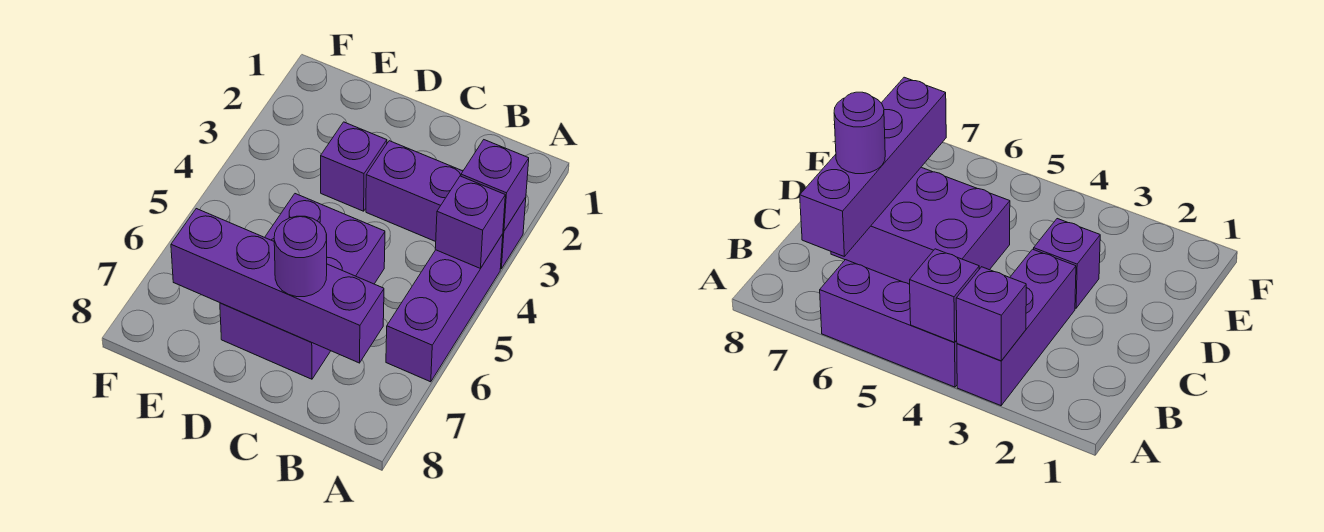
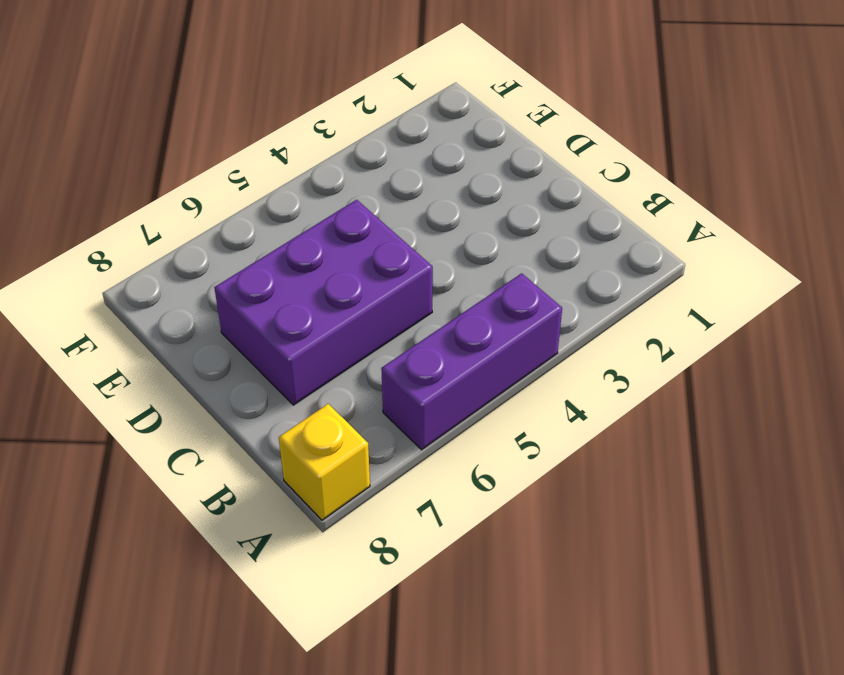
yellow 1x1 brick [279,404,370,520] -> none
none -> purple 1x3 brick [366,141,526,269]
none -> purple 1x1 brick [321,122,387,211]

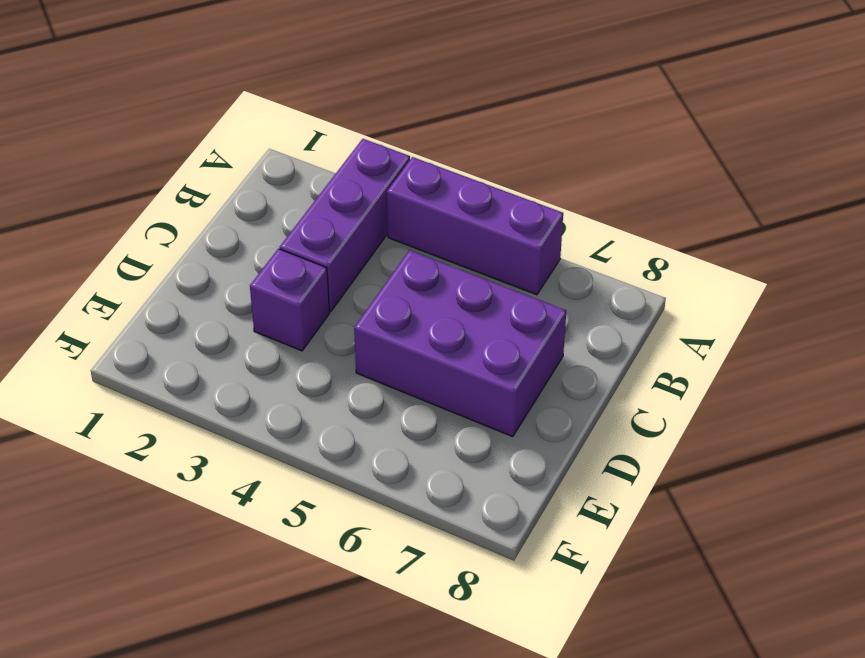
none -> purple 1x1 brick [461,140,529,231]
none -> purple 1x1 brick [435,176,505,268]

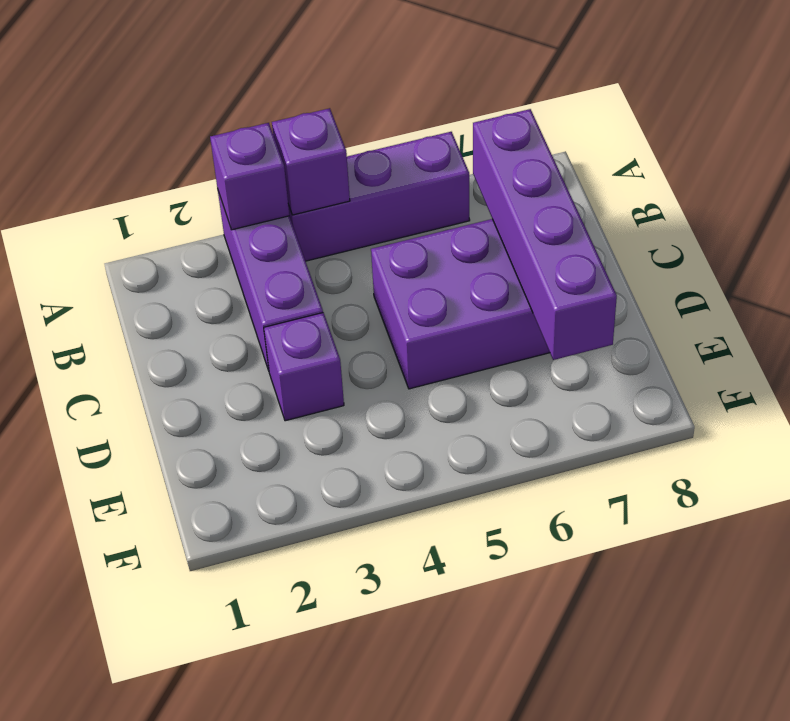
none -> purple 1x1 round brick [274,216,327,297]

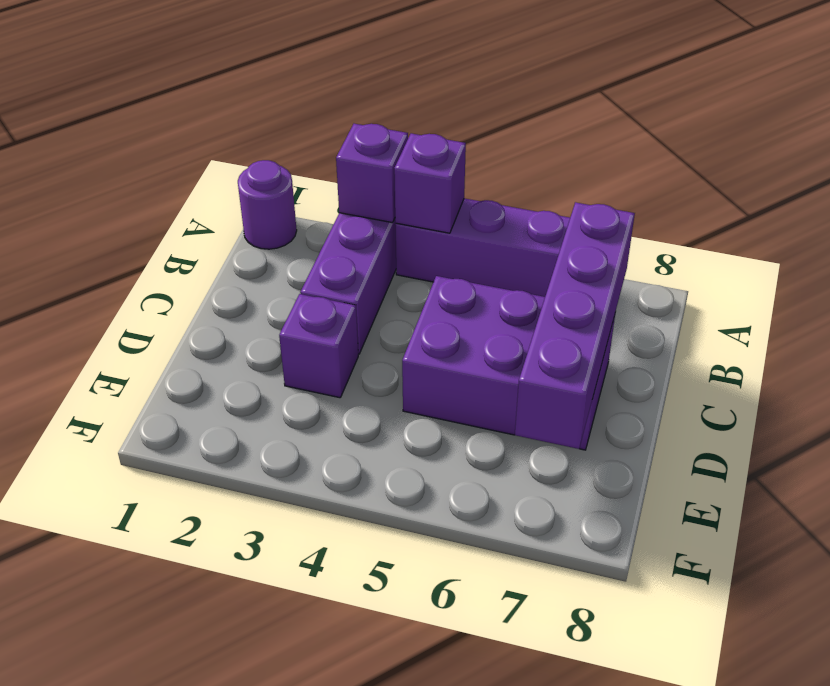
purple 1x1 round brick [238,160,297,249] -> purple 1x1 round brick moved to [274,216,327,297]

